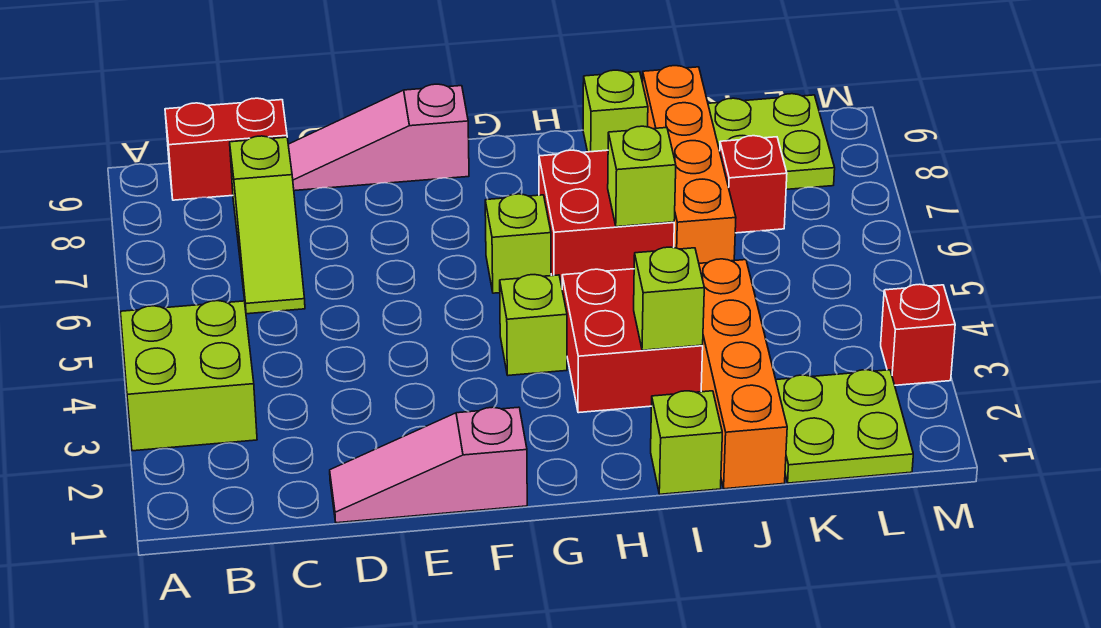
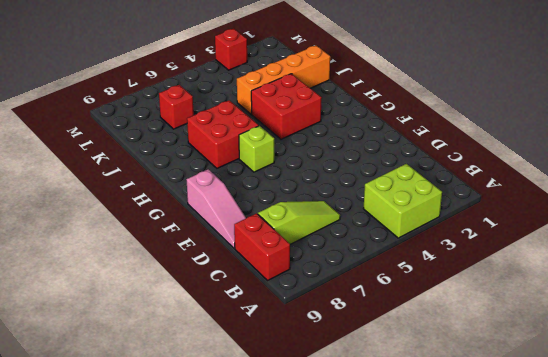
none -> pink 1x3 slope [330,407,527,523]
none -> lime 1x1 brick [500,275,567,375]
none -> lime 1x1 brick [651,391,722,494]

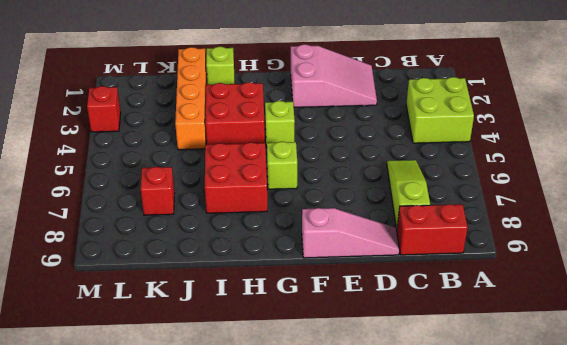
pink 2x3 slope [291,44,377,107] -> pink 1x3 slope [330,407,527,523]
none -> lime 1x1 brick [583,70,648,152]
none -> orange 1x4 brick [643,66,736,263]
none -> lime 2x2 plate [776,370,913,483]

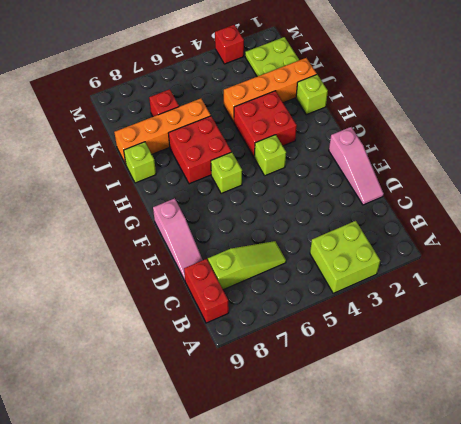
none -> lime 2x2 plate [708,94,835,189]
none -> lime 1x1 brick [634,247,704,350]
none -> lime 1x1 brick [608,126,676,227]

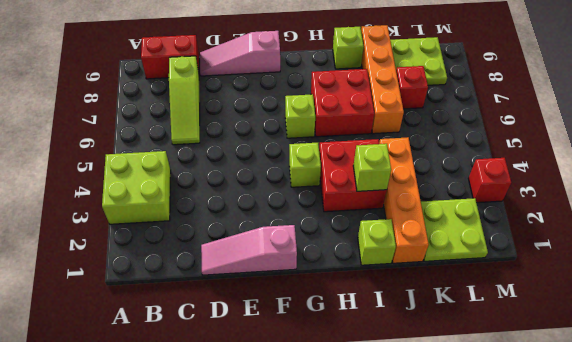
none -> lime 1x1 brick [608,126,676,227]

